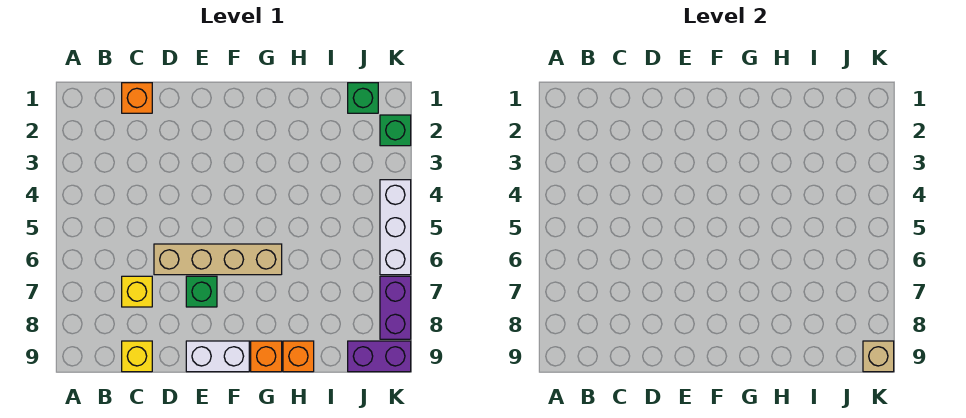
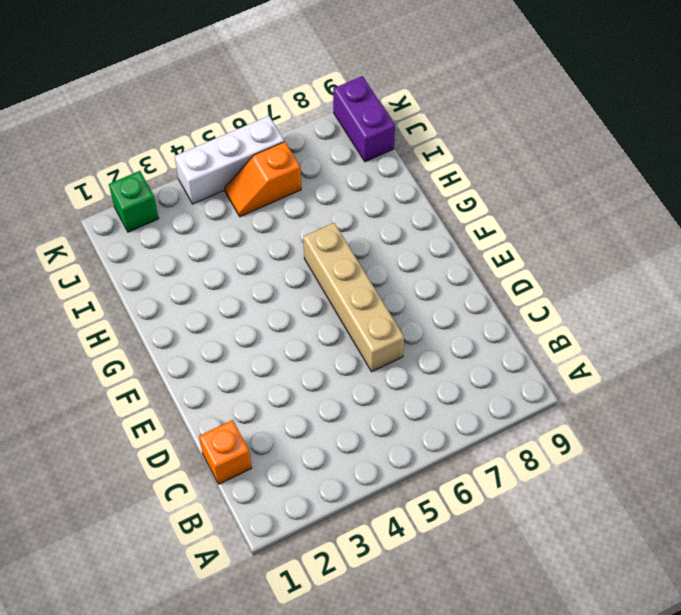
orange 1x2 slope [225,142,301,217] -> none
none -> yellow 1x1 brick [122,276,152,307]
none -> yellow 1x1 brick [122,341,152,372]
none -> green 1x1 brick [186,276,217,307]

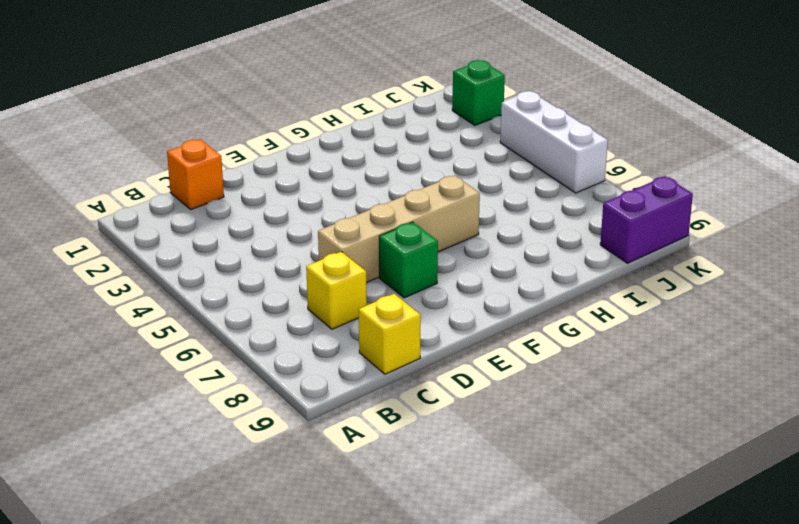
none -> white 1x2 brick [186,341,249,372]
none -> orange 1x1 brick [251,341,282,372]
none -> orange 1x1 brick [283,341,314,372]

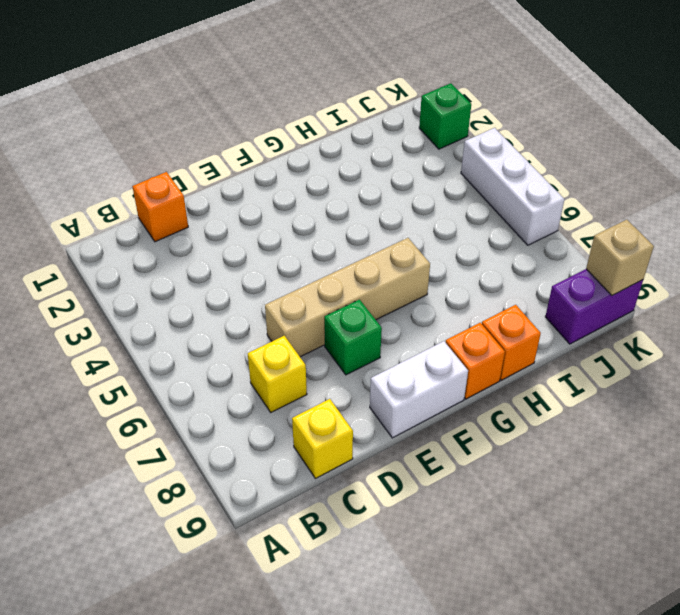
none -> green 1x1 brick [348,83,378,113]
none -> purple 1x2 brick [380,276,411,339]

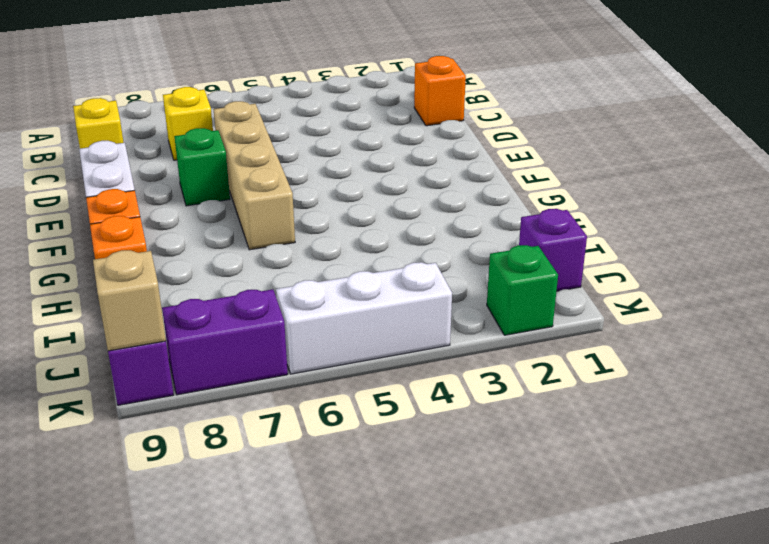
purple 1x1 brick [519,209,587,291] -> green 1x1 brick [348,83,378,113]

